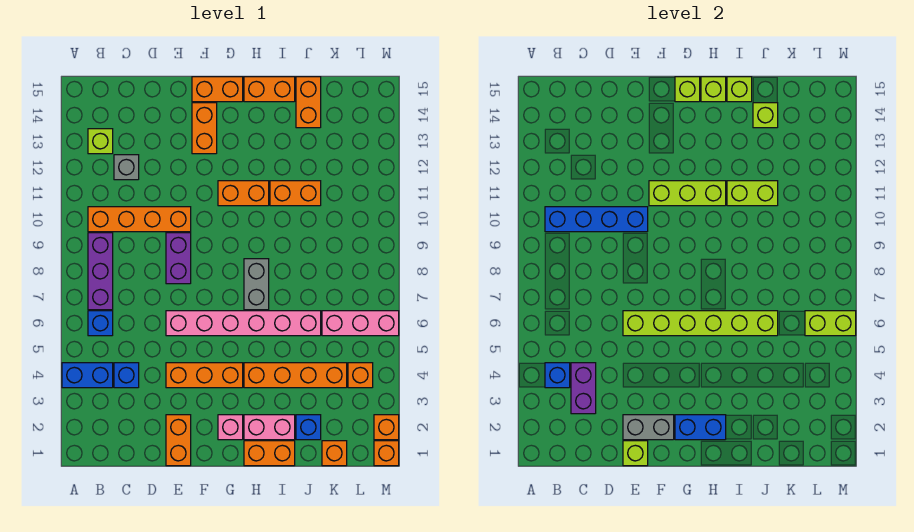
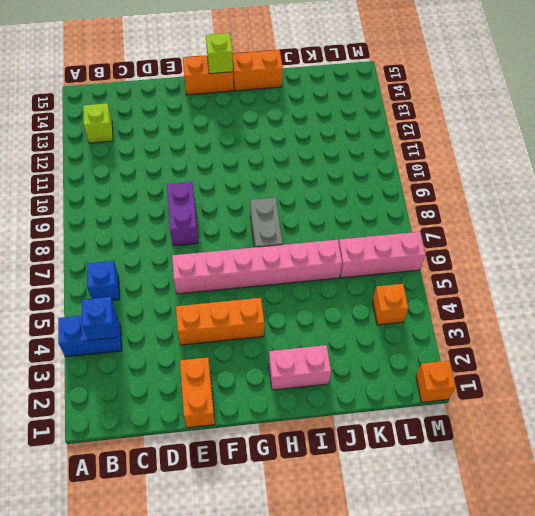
none -> purple 1x3 brick [88,233,113,310]
none -> orange 1x4 brick [88,207,191,232]
none -> blue 1x1 brick [114,363,139,388]
none -> grey 1x1 brick [114,155,139,180]

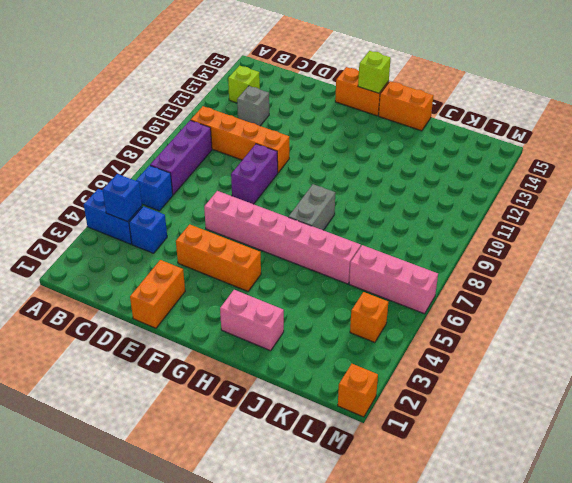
none -> orange 1x2 brick [192,103,217,154]
none -> pink 1x1 brick [218,415,243,440]
none -> orange 1x2 brick [218,181,269,206]
none -> orange 1x2 brick [244,441,295,466]

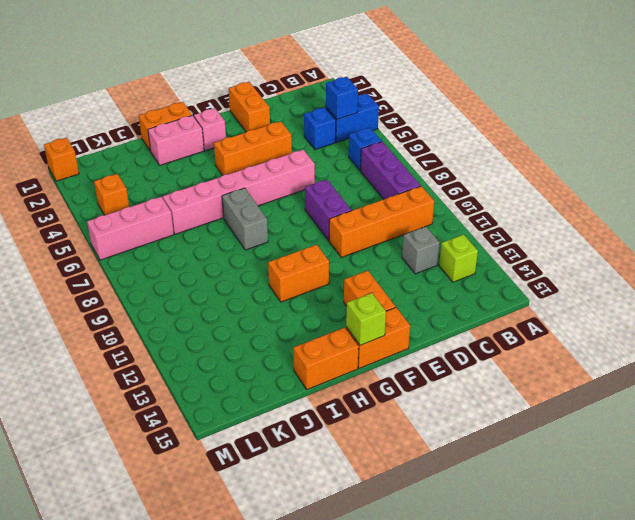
none -> orange 1x4 brick [244,363,347,388]
none -> orange 1x2 brick [270,181,321,206]
none -> blue 1x1 brick [296,415,321,440]
none -> orange 1x2 brick [296,77,321,128]

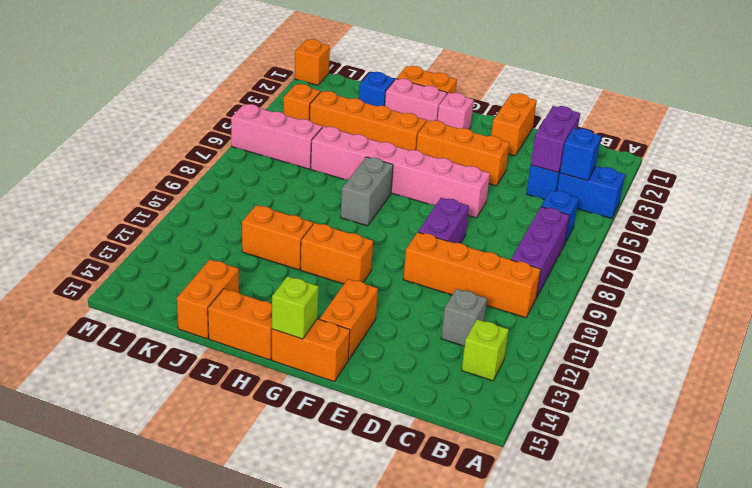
none -> orange 1x1 brick [322,441,347,466]
none -> orange 1x1 brick [374,415,399,440]
none -> blue 1x4 brick [545,207,648,232]
none -> lime 1x1 brick [623,441,648,466]

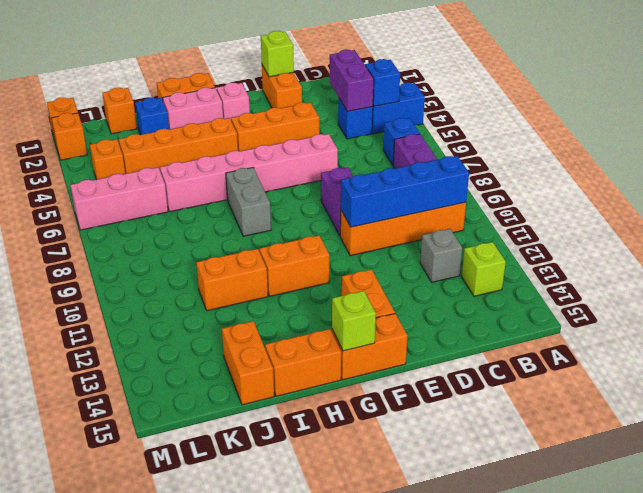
none -> grey 1x2 brick [623,415,674,440]
none -> lime 1x6 brick [623,311,778,336]
none -> lime 1x3 brick [649,181,726,206]
none -> blue 1x2 brick [675,415,726,440]

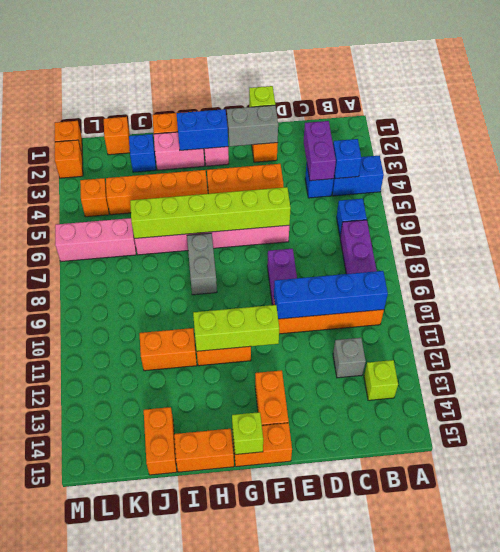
none -> lime 1x1 brick [701,77,726,102]
none -> lime 1x2 brick [727,181,778,206]
none -> lime 1x1 brick [727,77,752,102]
none -> lime 1x1 brick [753,103,778,128]

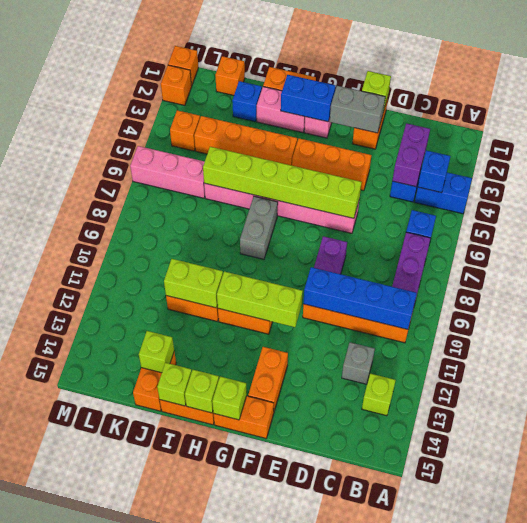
none -> lime 1x2 brick [805,311,856,336]

